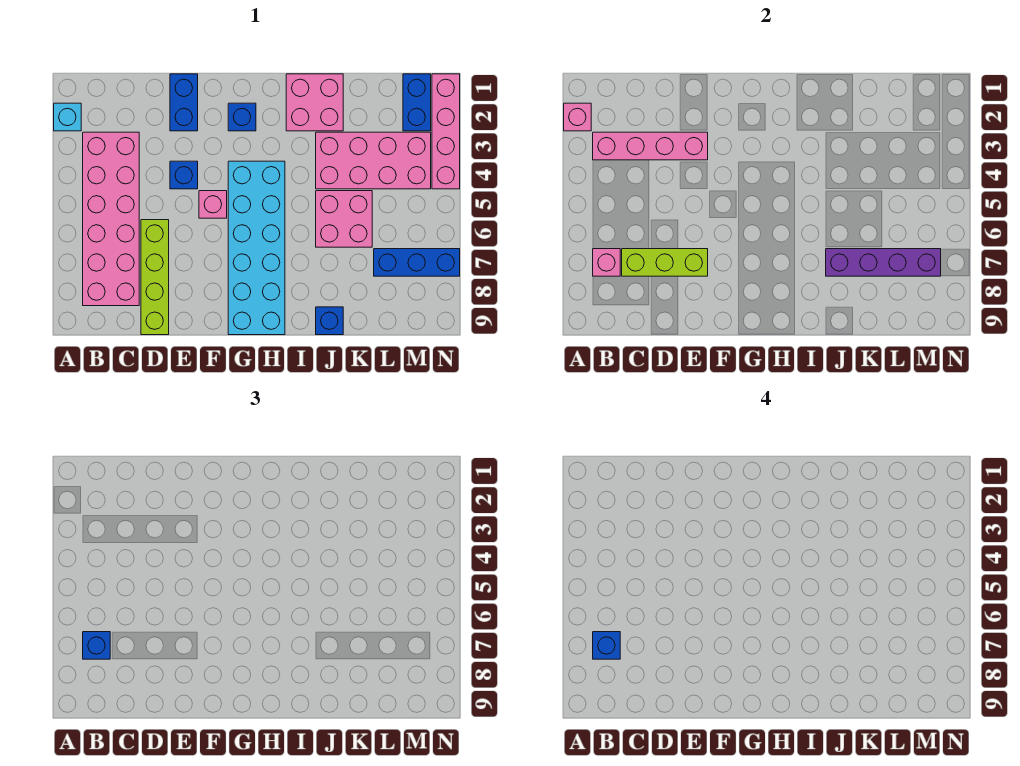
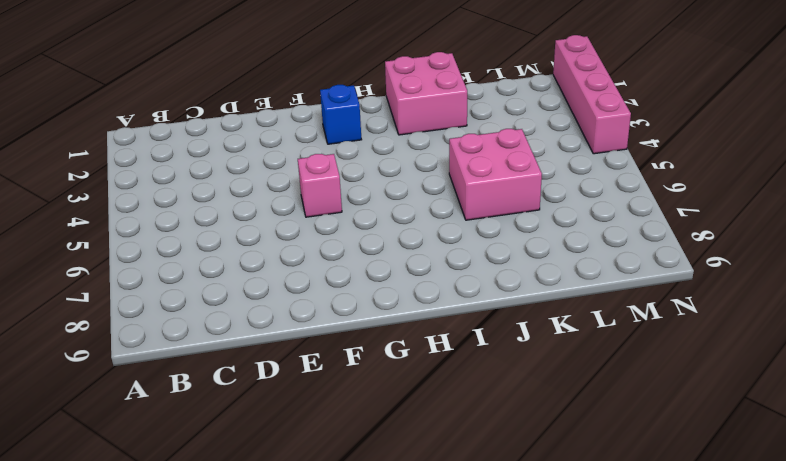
none -> cyan 1x1 brick [54,103,81,131]
none -> pink 2x6 brick [83,132,139,306]
none -> lime 1x4 brick [141,220,169,335]

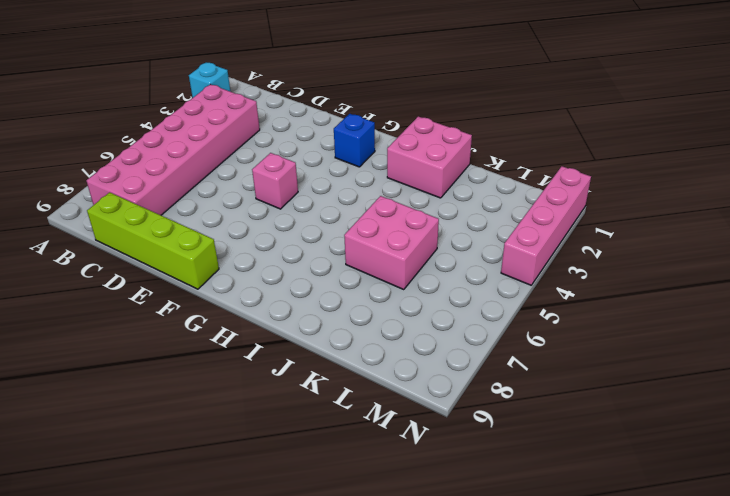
lime 1x4 brick [87,192,219,289] -> lime 1x4 brick turned to [141,220,169,335]
none -> blue 1x2 brick [170,74,198,131]
none -> blue 1x1 brick [170,161,198,189]
none -> cyan 2x6 brick [228,161,285,335]

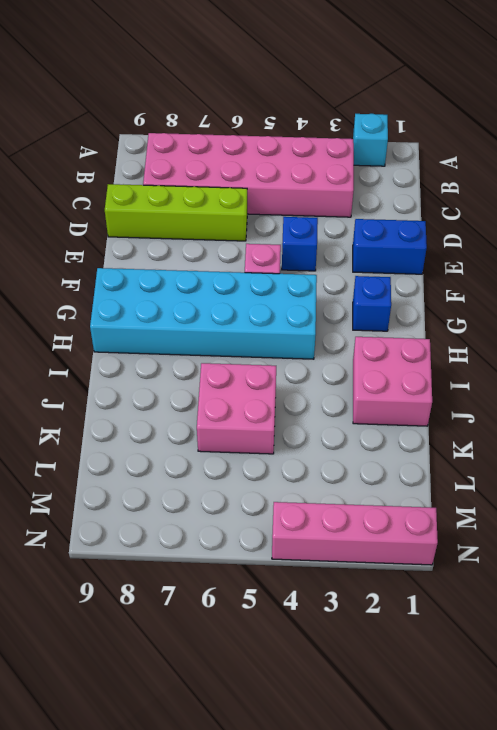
none -> pink 2x4 brick [316,132,431,189]
none -> blue 1x1 brick [316,307,343,335]
none -> blue 1x3 brick [374,249,460,276]

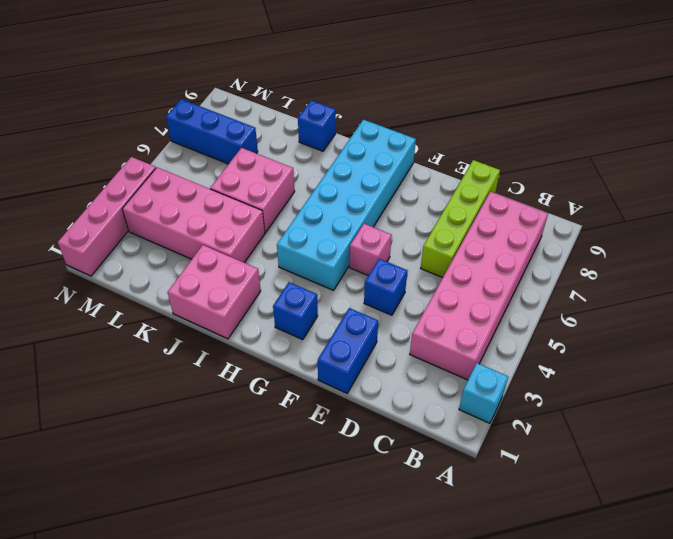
none -> blue 1x2 brick [403,74,431,131]
none -> pink 1x1 brick [564,103,591,131]
none -> pink 1x4 brick [593,132,708,160]

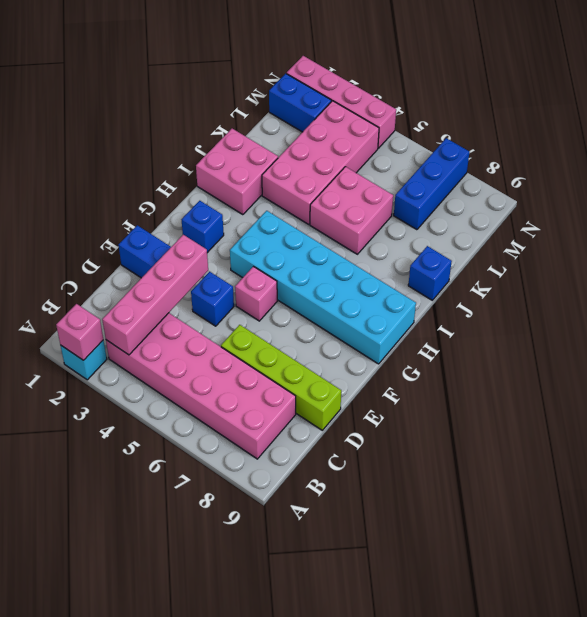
none -> pink 1x1 brick [593,249,620,276]
none -> lime 1x3 brick [622,249,708,276]
none -> purple 1x4 brick [826,249,941,276]

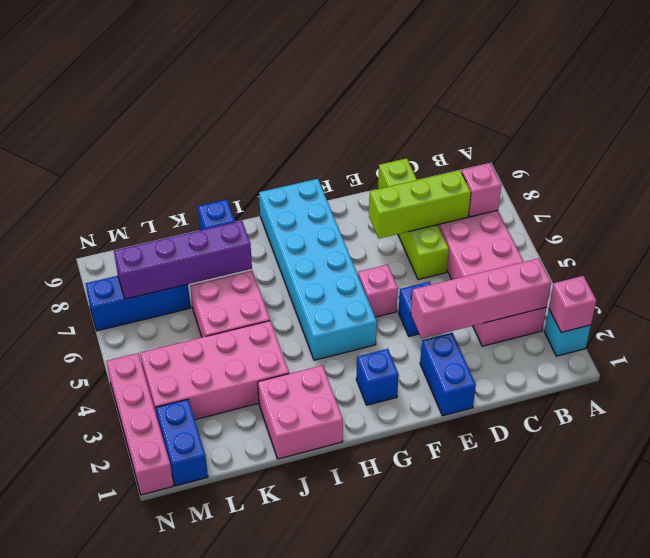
none -> blue 1x1 brick [83,632,110,659]
none -> blue 1x1 brick [593,632,620,659]

